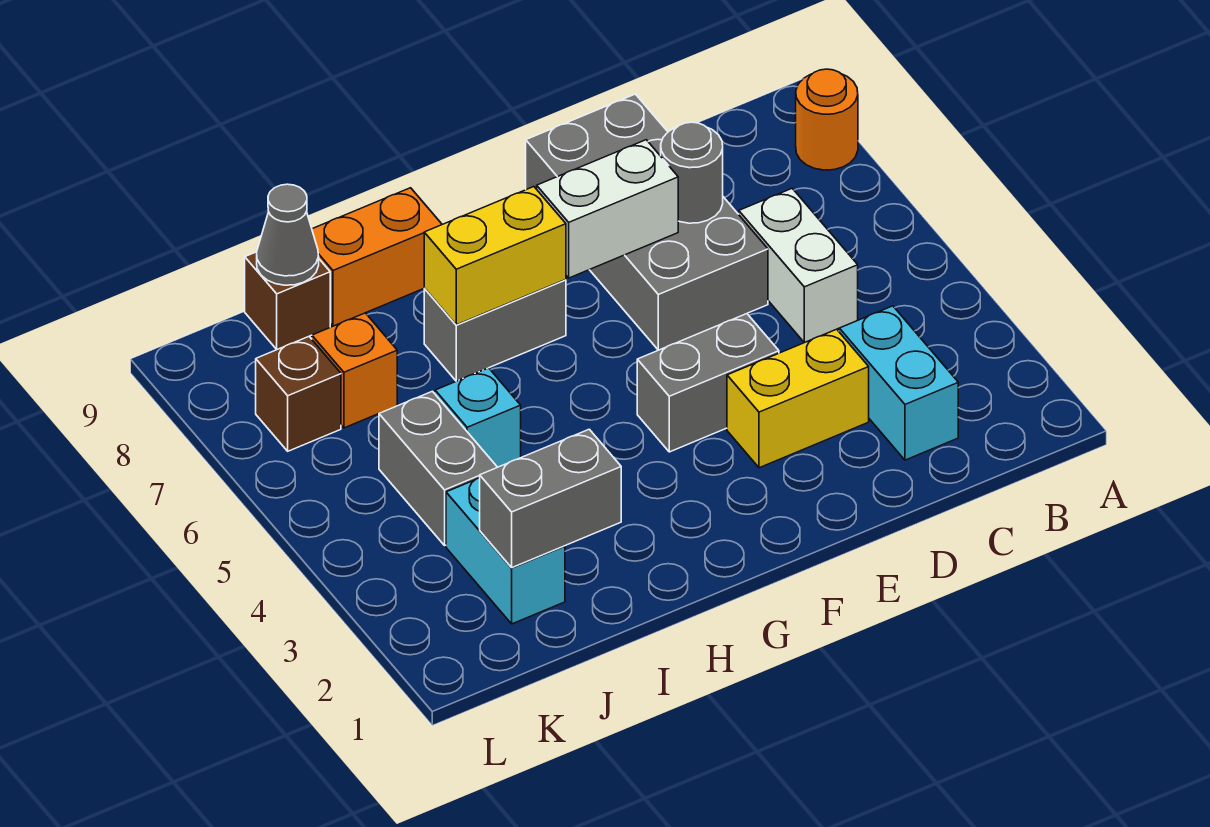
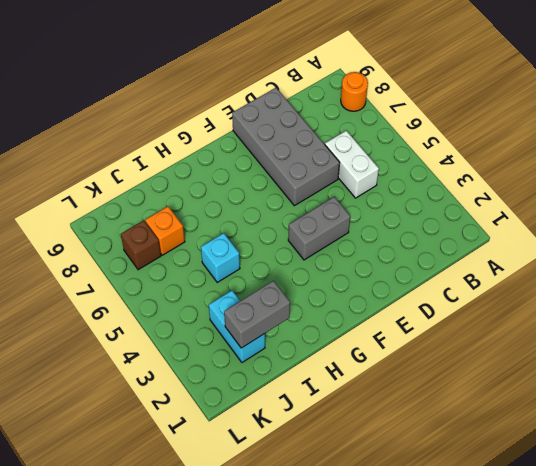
none -> cyan 1x2 brick [839,306,958,460]
none -> yellow 1x2 brick [727,329,869,468]
none -> grey 1x2 brick [424,280,566,381]

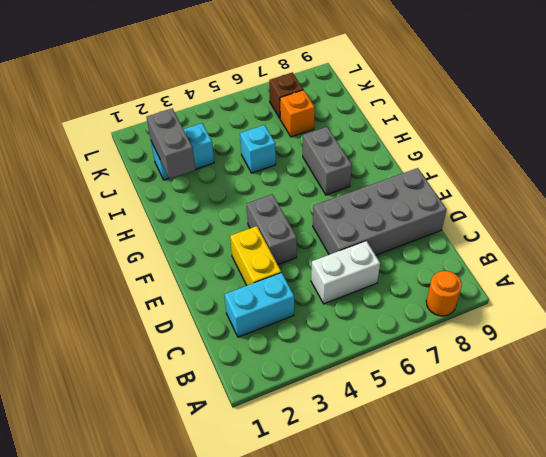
none -> orange 1x2 brick [312,188,442,326]
none -> grey 1x2 brick [379,391,497,545]
none -> brown 1x1 brick [245,252,330,349]

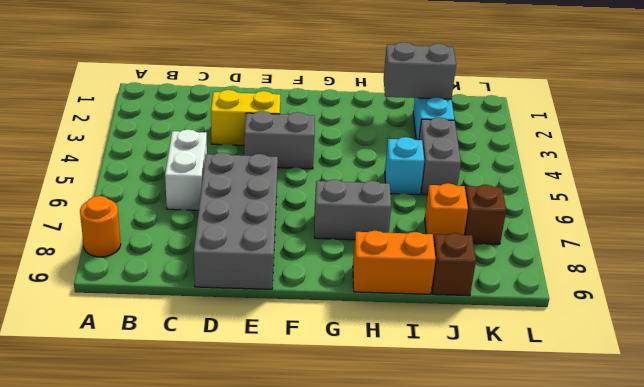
none -> cyan 1x2 brick [839,306,958,460]
none -> grey 1x1 round brick [661,122,723,223]
none -> white 1x2 brick [537,140,678,278]

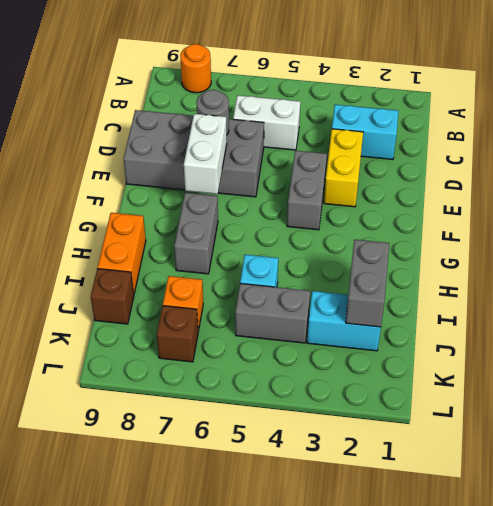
none -> yellow 1x2 brick [424,187,566,325]
none -> grey 1x1 cone [257,184,319,285]

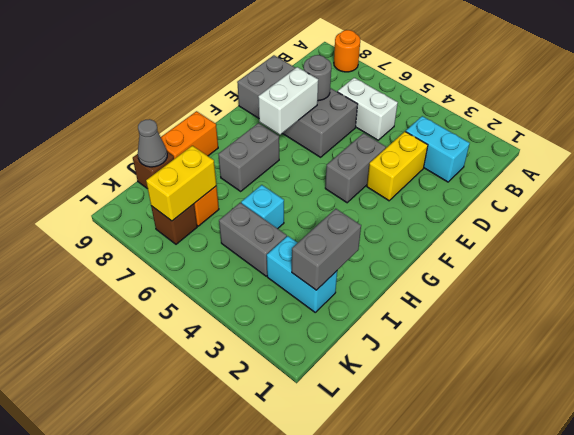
yellow 1x2 brick [146,146,216,221] -> yellow 1x2 brick moved to [424,187,566,325]

